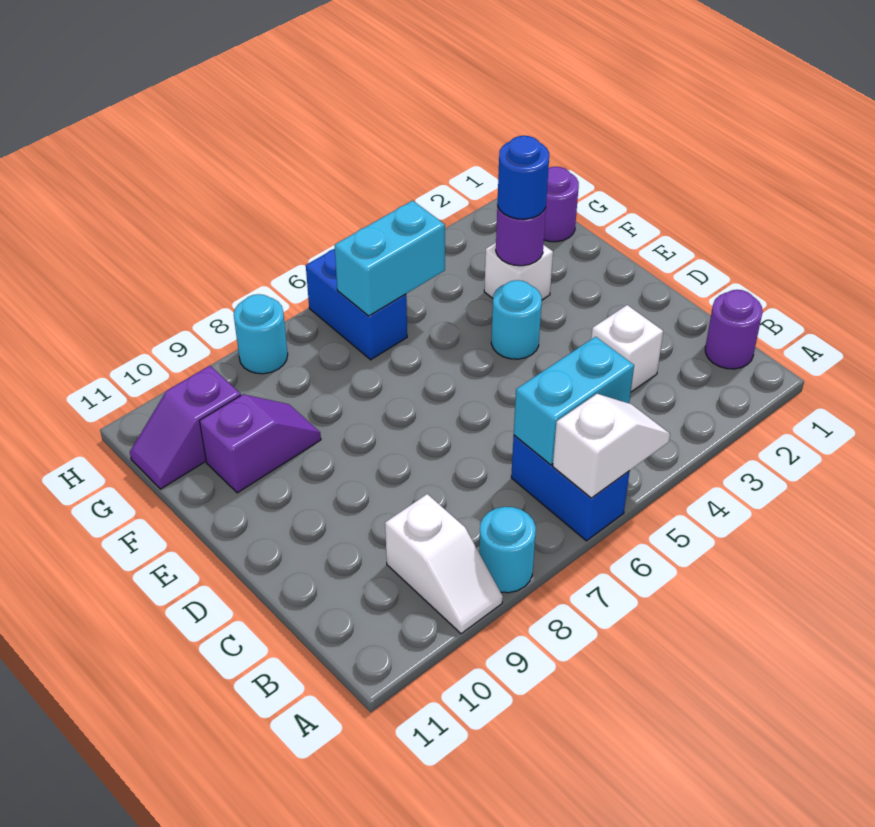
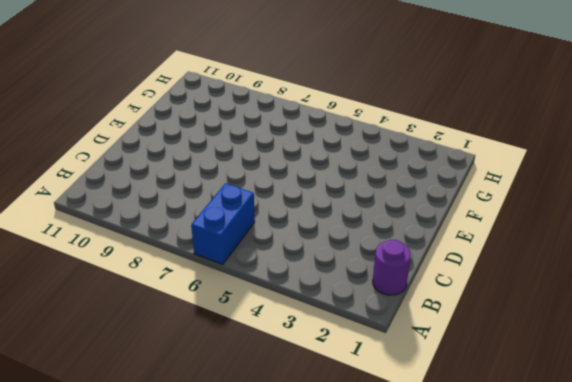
none -> cyan 1x1 round brick [479,507,536,593]
none -> white 1x2 slope [385,494,503,634]
none -> white 1x1 brick [591,305,663,392]

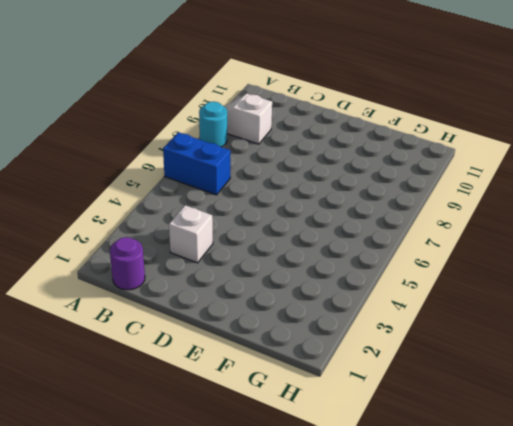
none -> cyan 1x1 round brick [491,280,542,359]
none -> white 1x1 brick [484,243,553,300]
none -> purple 1x2 slope [200,394,321,493]

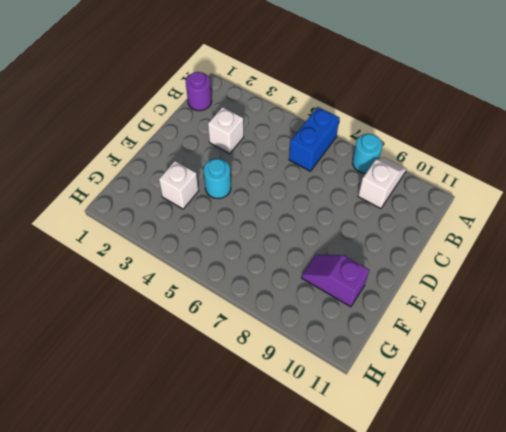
none -> purple 1x1 round brick [544,167,579,242]
none -> blue 1x2 brick [306,249,407,360]
none -> purple 1x2 slope [130,366,241,489]

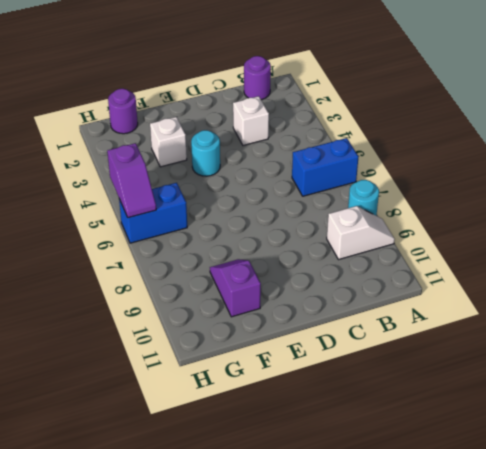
purple 1x2 slope [107,143,156,218] -> purple 1x2 slope moved to [130,366,241,489]
none -> cyan 1x1 round brick [234,294,288,374]
none -> white 1x2 slope [553,394,670,498]
none -> cyan 1x2 brick [514,337,634,465]

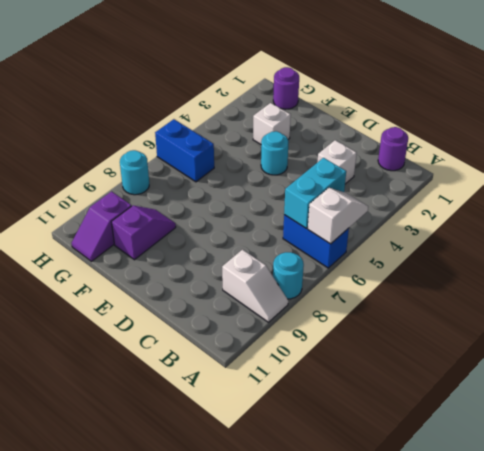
none -> purple 1x1 round brick [496,206,546,266]
none -> cyan 1x2 brick [335,201,445,316]
none -> blue 1x1 round brick [497,136,549,219]

